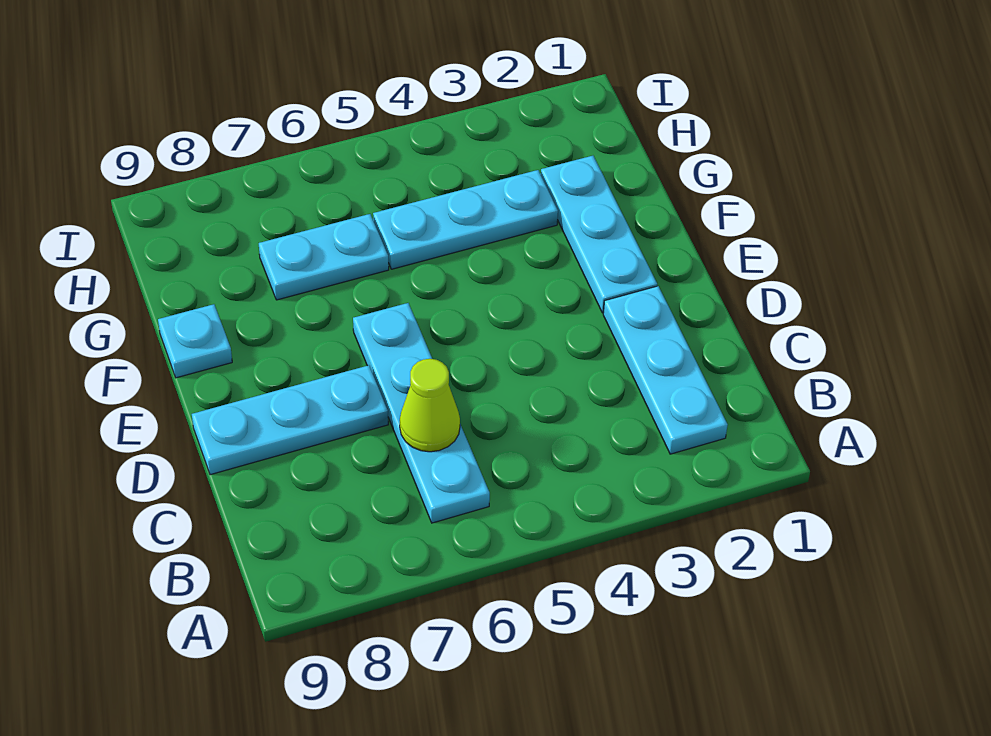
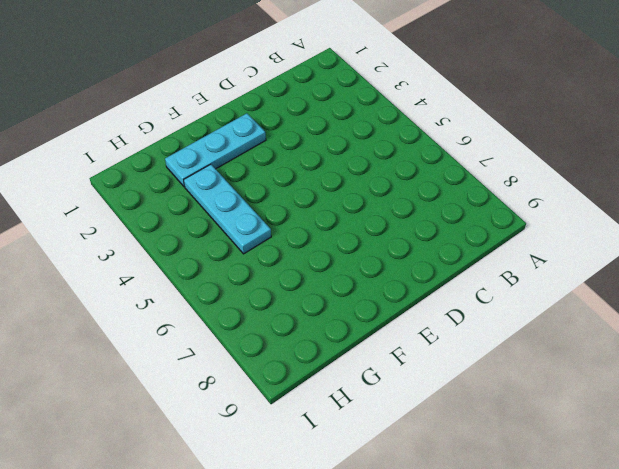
none -> cyan 1x3 plate [603,286,728,454]
none -> cyan 1x4 plate [353,303,490,523]

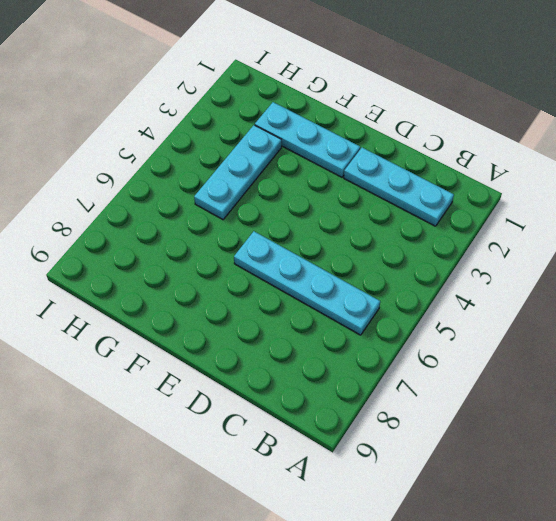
none -> cyan 1x3 plate [192,365,388,475]
none -> cyan 1x1 plate [158,304,232,378]

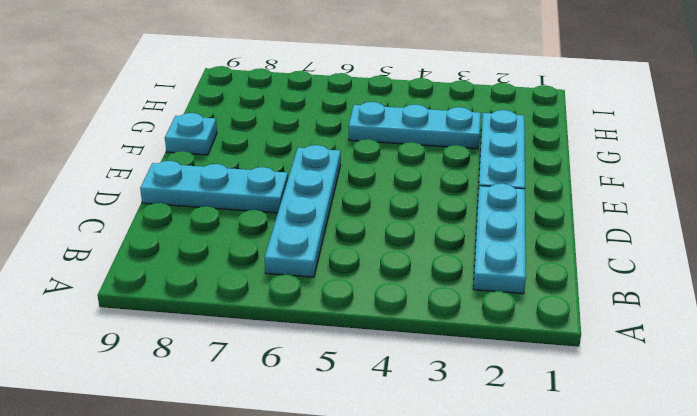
none -> cyan 1x2 plate [259,214,389,300]
none -> lime 1x1 cone [400,359,460,452]

